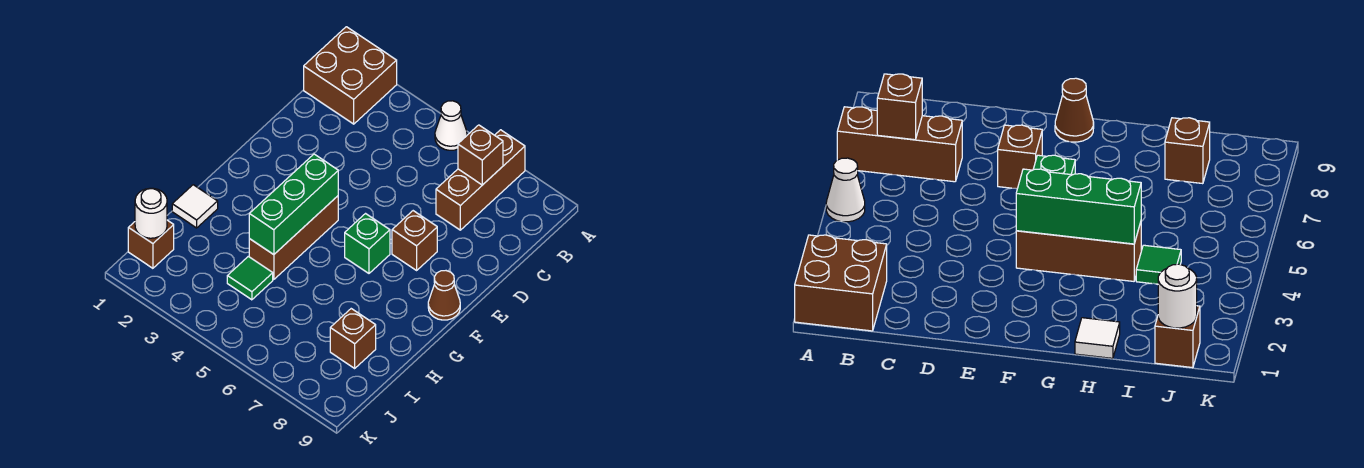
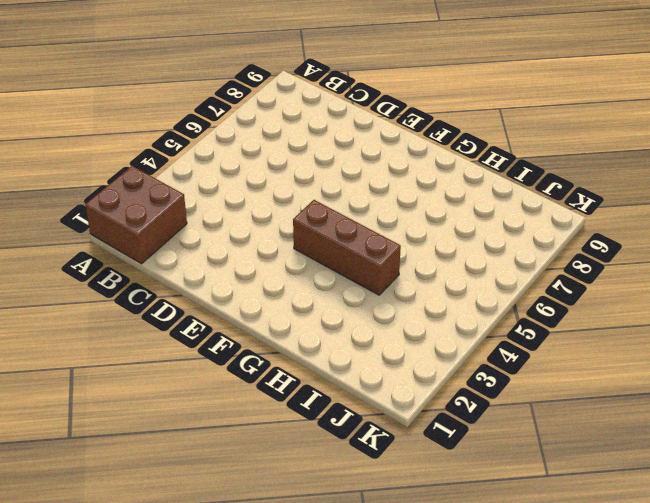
none -> white 1x1 cone [435,101,467,150]
none -> brown 1x3 brick [436,130,525,230]
none -> brown 1x1 brick [392,211,437,270]

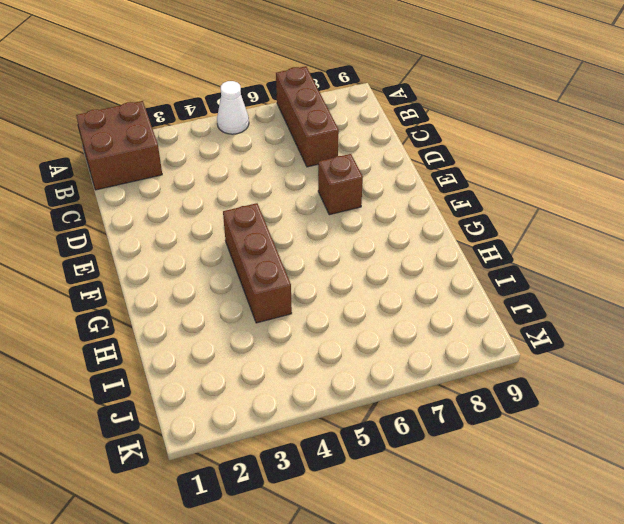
none -> green 1x1 brick [345,214,390,273]
none -> brown 1x1 cone [428,271,460,320]
none -> white 1x1 tile [172,185,218,228]

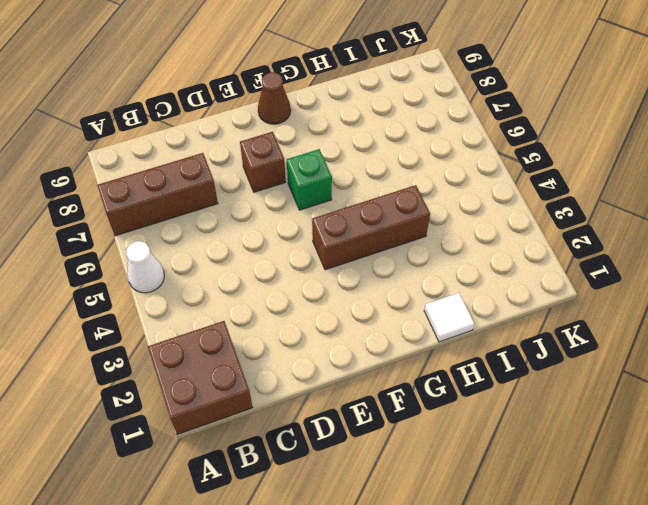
none -> green 1x1 tile [227,256,273,300]
none -> brown 1x1 brick [330,309,376,368]
none -> brown 1x1 brick [128,220,174,268]

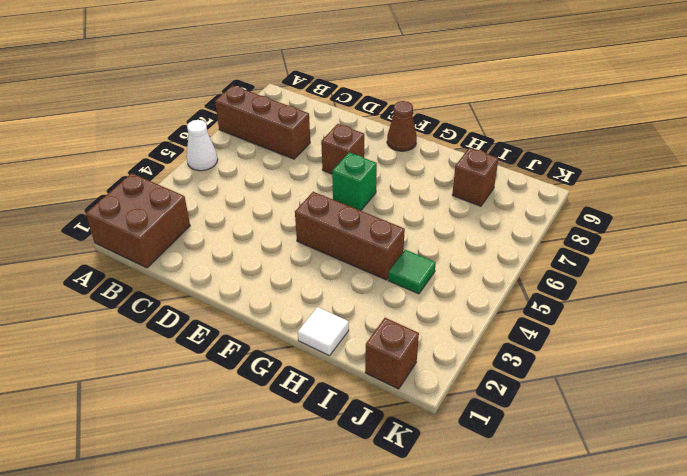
none -> brown 1x1 brick [458,125,503,185]
none -> green 1x3 brick [249,154,338,255]
none -> white 1x1 round brick [135,188,167,238]

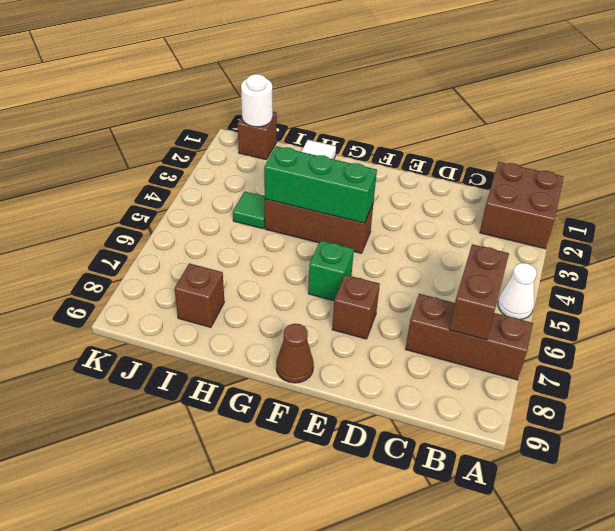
brown 1x2 brick [449,244,509,340] -> brown 1x1 brick [458,125,503,185]

